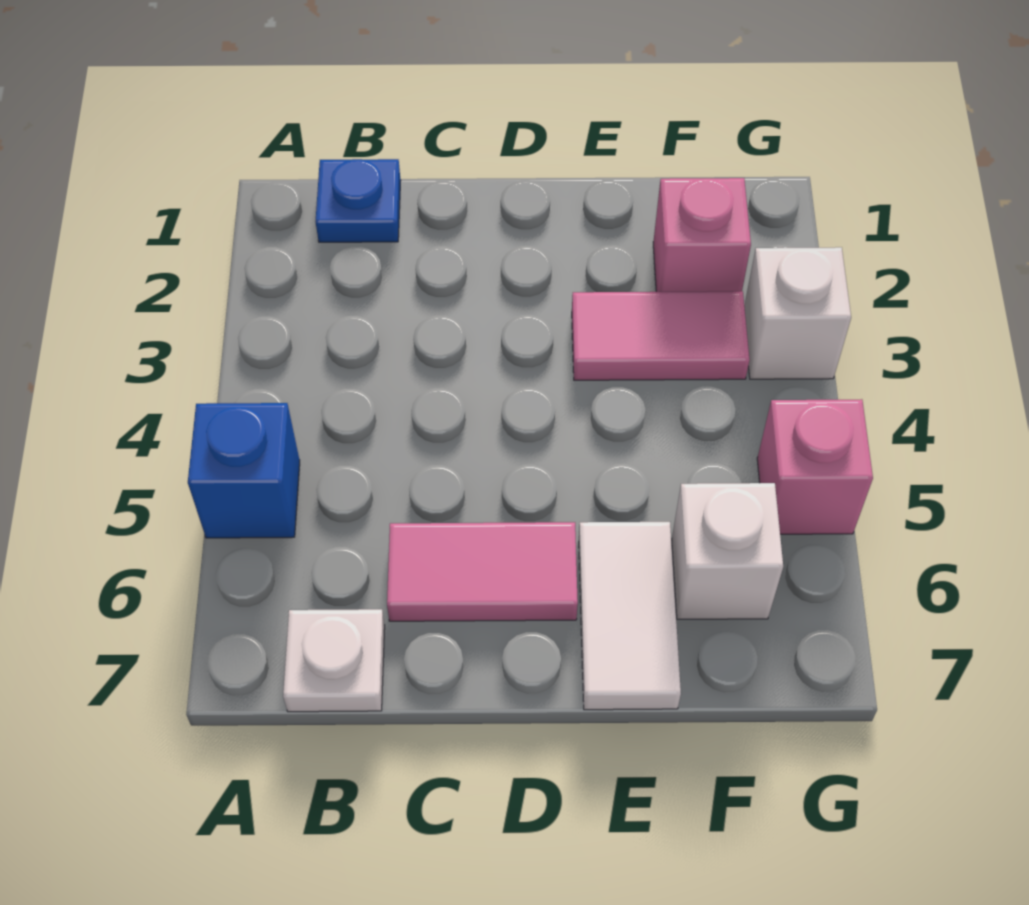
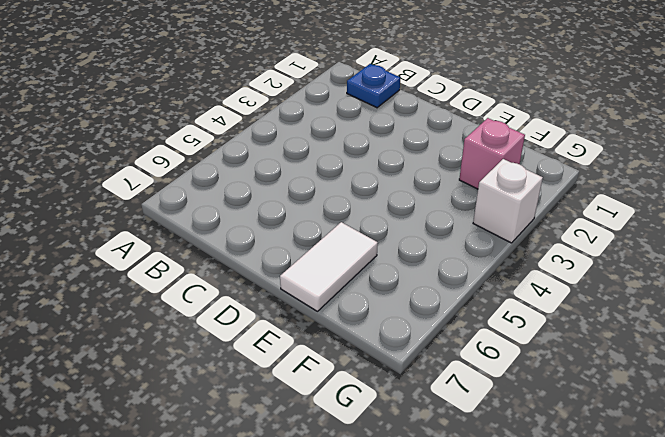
none -> blue 1x1 brick [188,403,300,538]
none -> white 1x1 plate [283,609,385,712]

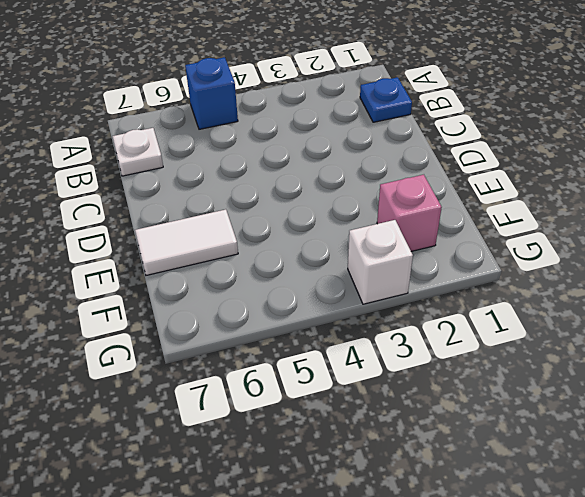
none -> pink 1x2 tile [387,522,578,621]
none -> pink 1x2 tile [572,291,750,380]

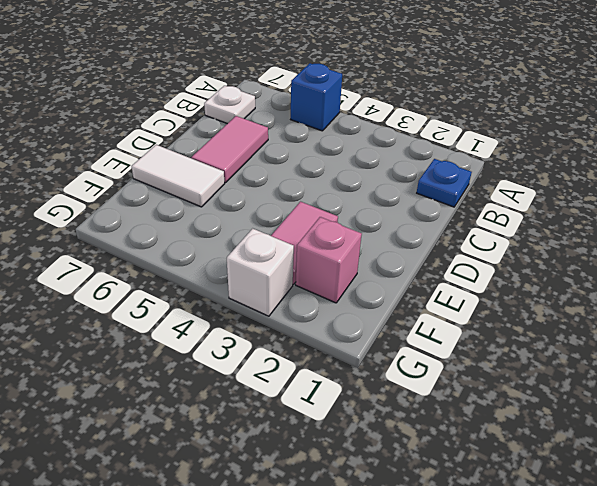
none -> white 1x1 brick [672,483,783,619]
none -> pink 1x1 brick [757,399,873,534]

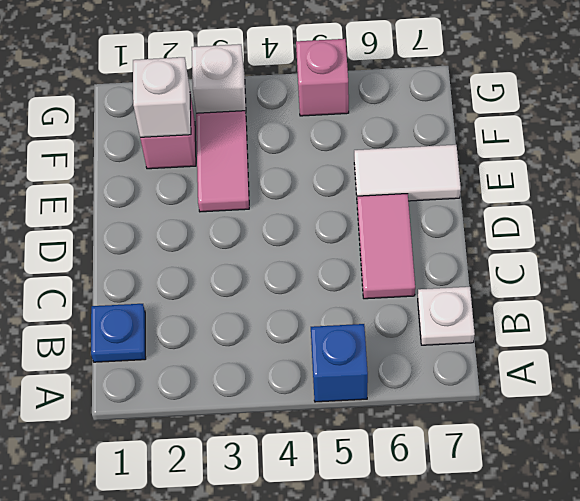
white 1x1 brick [133,57,191,138] -> white 1x1 brick moved to [672,483,783,619]

